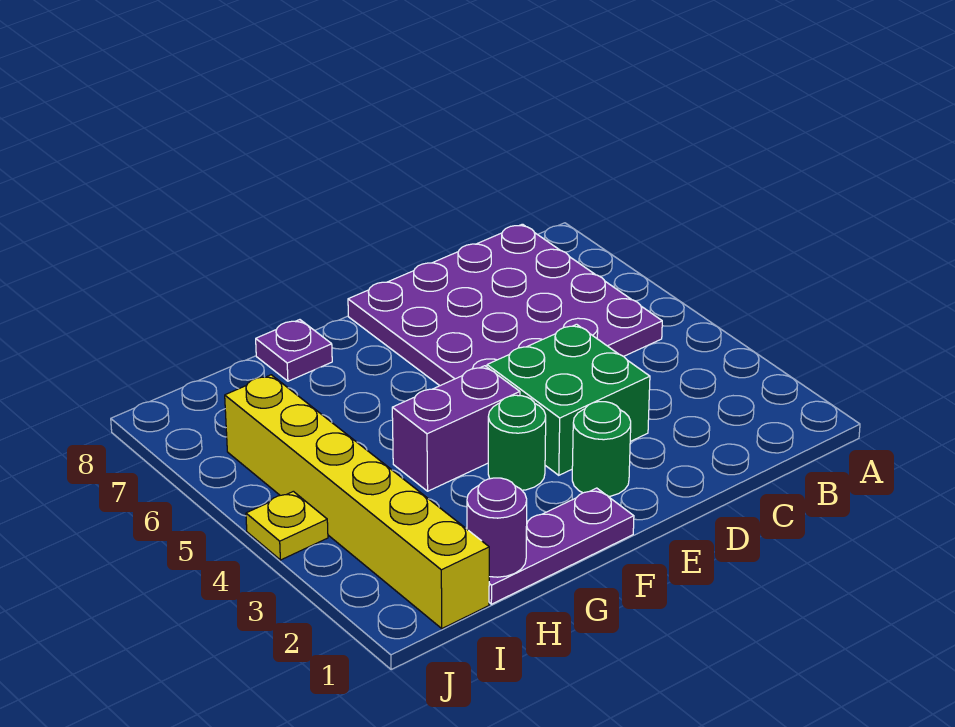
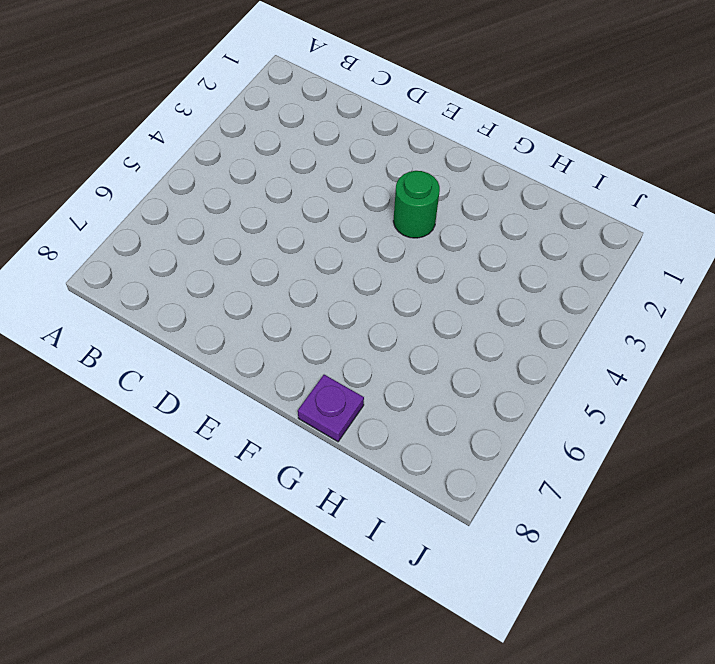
none -> purple 4x4 plate [348,224,662,386]
none -> green 2x2 brick [487,324,650,475]

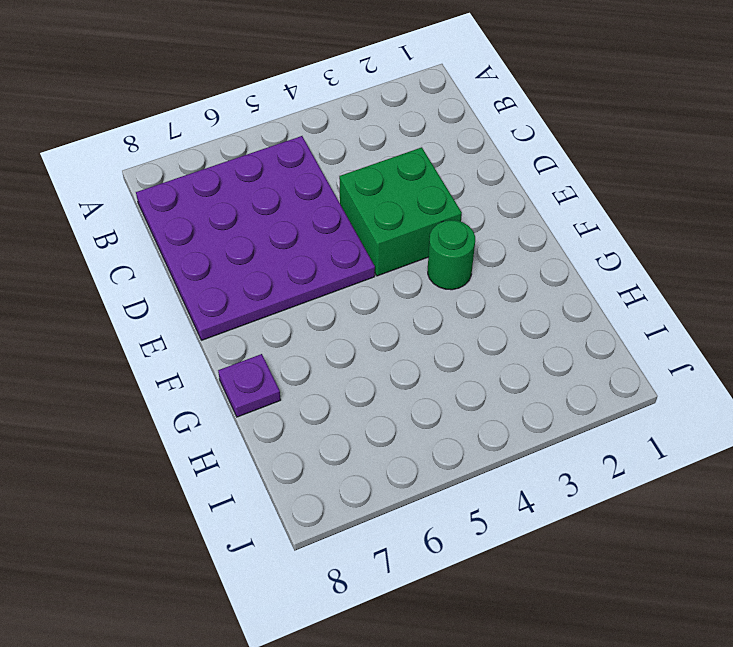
none -> green 1x1 round brick [572,402,631,497]
none -> purple 1x3 plate [489,488,634,604]

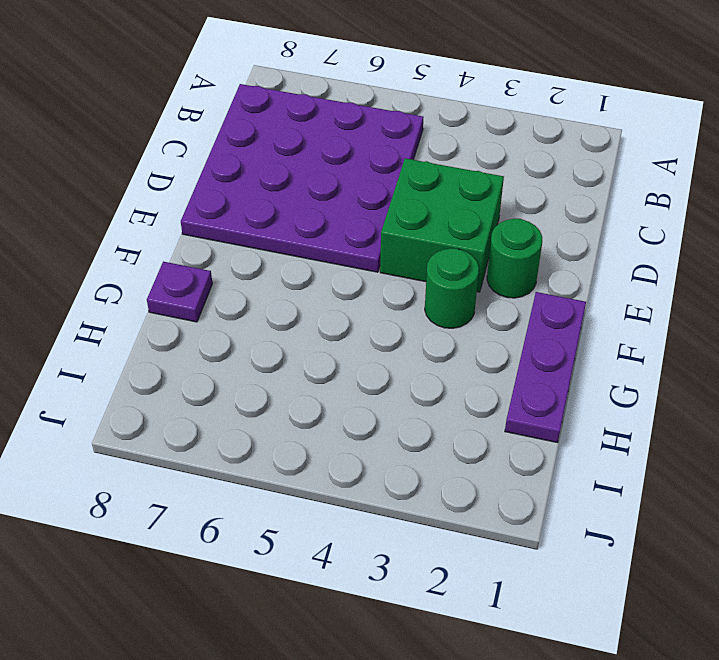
none -> purple 1x2 brick [392,366,520,491]
none -> yellow 1x6 brick [225,375,489,628]

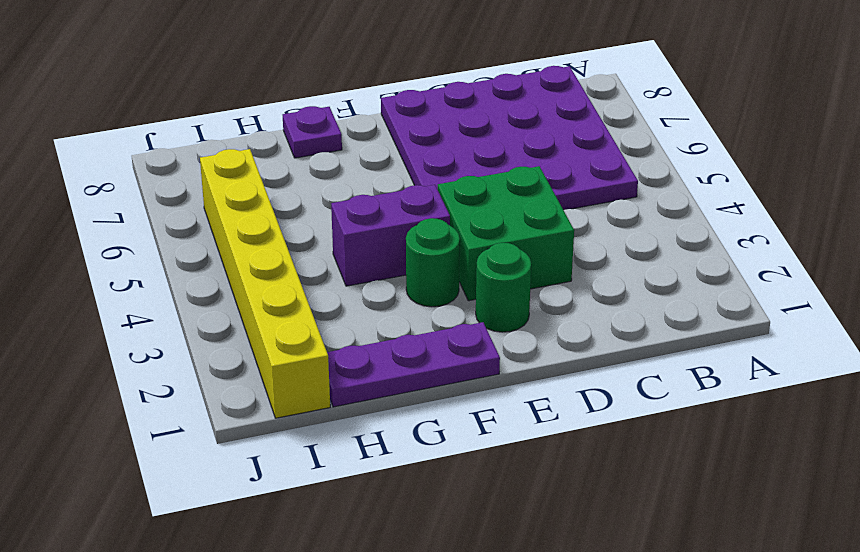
none -> yellow 1x1 plate [246,491,328,560]
none -> purple 1x1 round brick [467,478,527,577]

